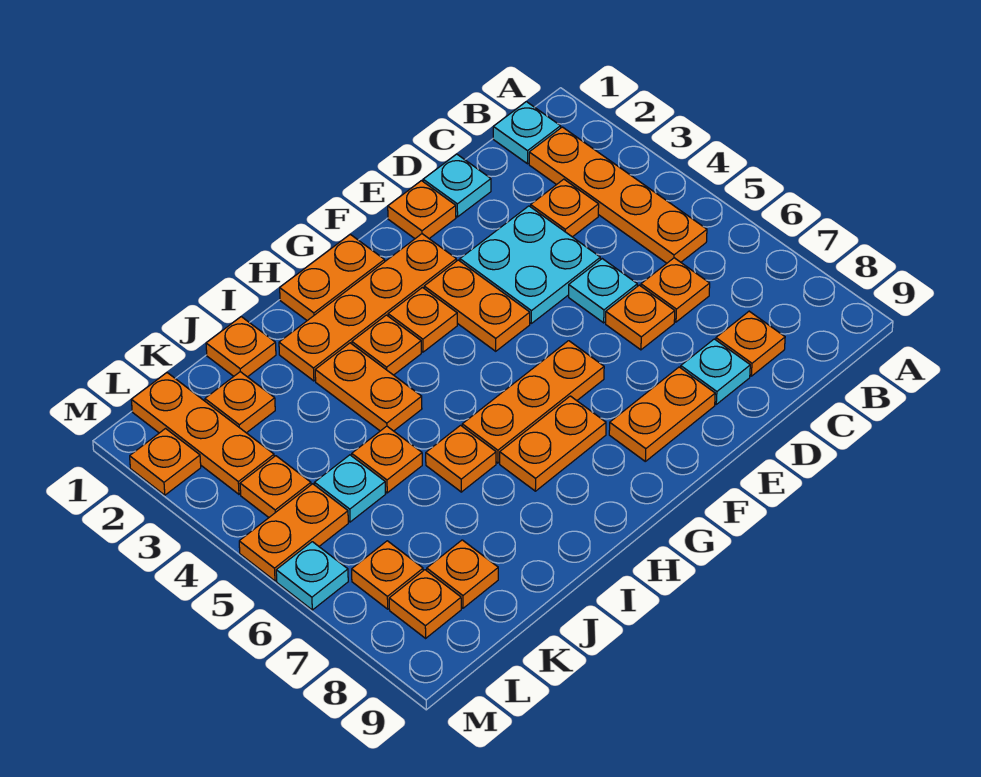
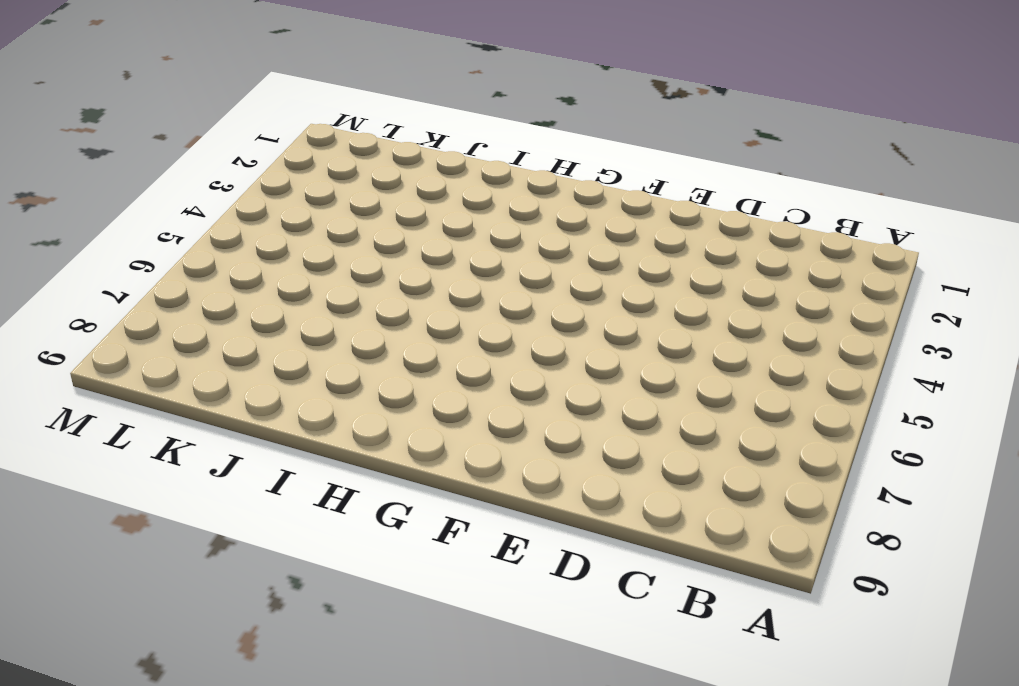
none -> cyan 1x1 plate [493,102,561,164]
none -> orange 1x4 plate [529,127,707,263]
none -> orange 1x1 plate [531,179,599,237]
none -> orange 1x1 plate [641,258,710,322]

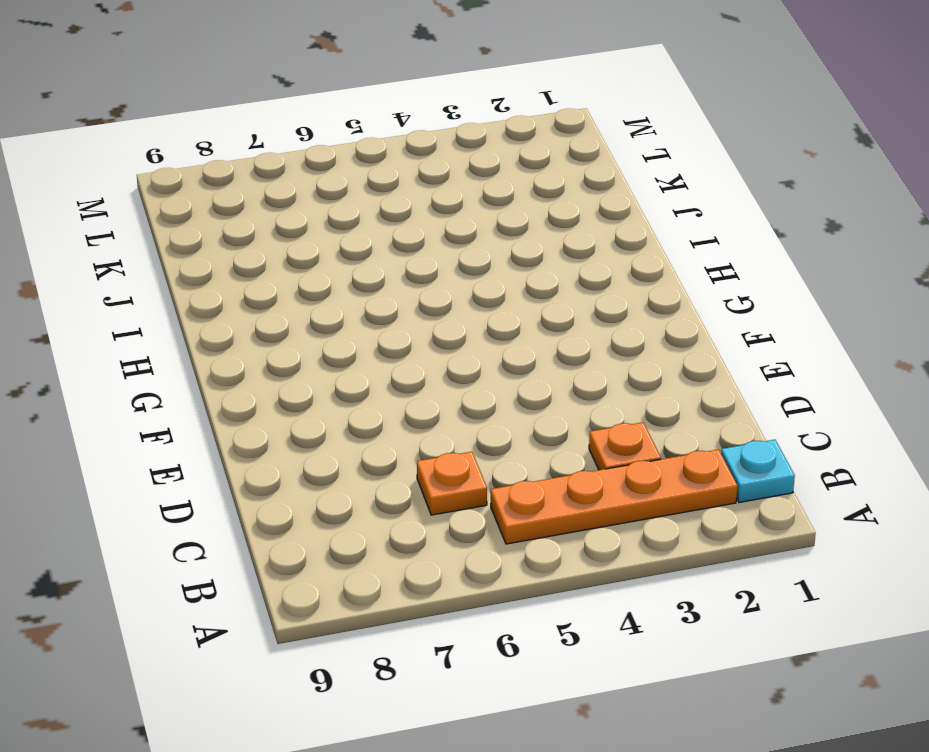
none -> orange 1x1 plate [716,311,785,376]
none -> cyan 1x1 plate [423,154,491,217]
none -> cyan 2x2 plate [460,206,600,323]
none -> cyan 1x1 plate [569,259,637,323]

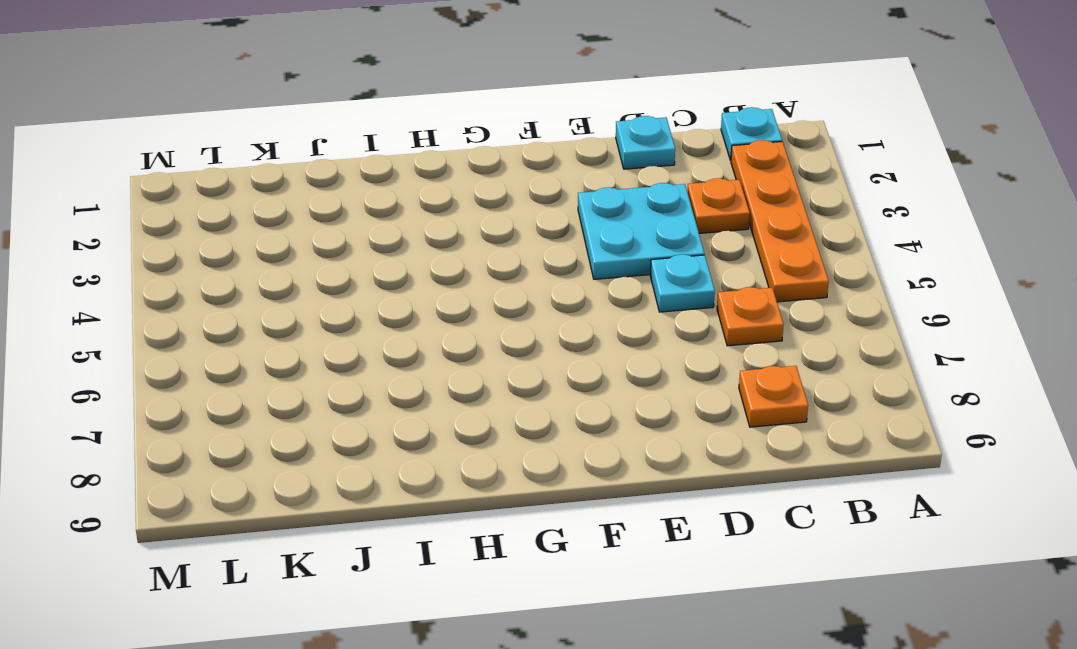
none -> orange 1x1 plate [606,285,675,350]
none -> cyan 1x1 plate [681,339,750,404]
none -> orange 1x1 plate [388,181,456,238]
none -> orange 1x2 plate [609,367,715,461]

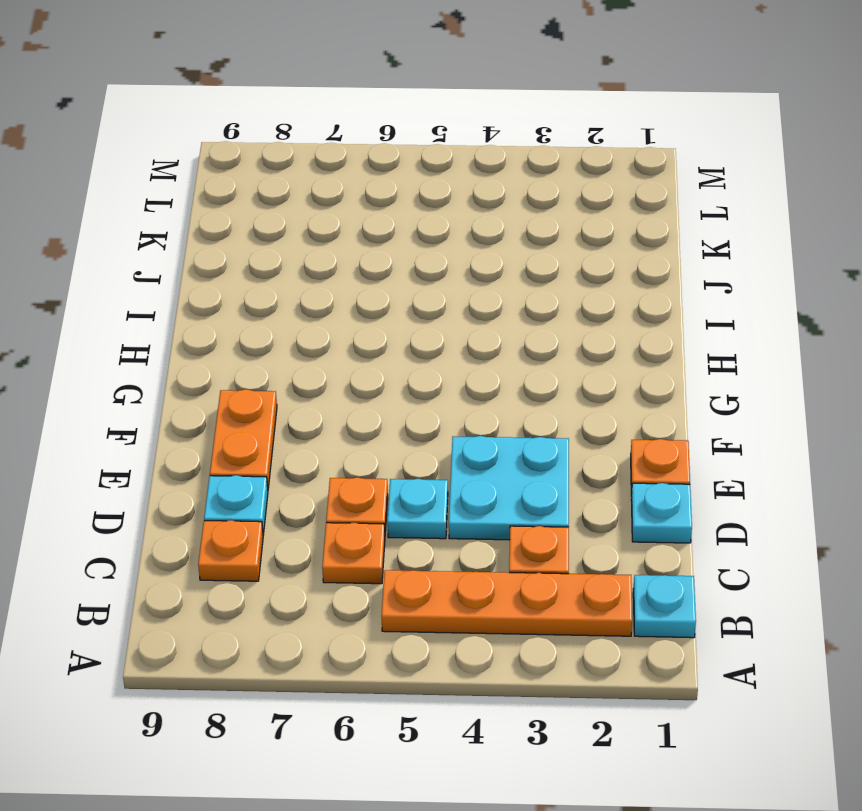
none -> orange 1x4 plate [279,234,457,381]
none -> orange 1x2 plate [424,260,530,351]
none -> orange 1x3 plate [462,341,604,463]
none -> orange 1x2 plate [280,234,385,321]

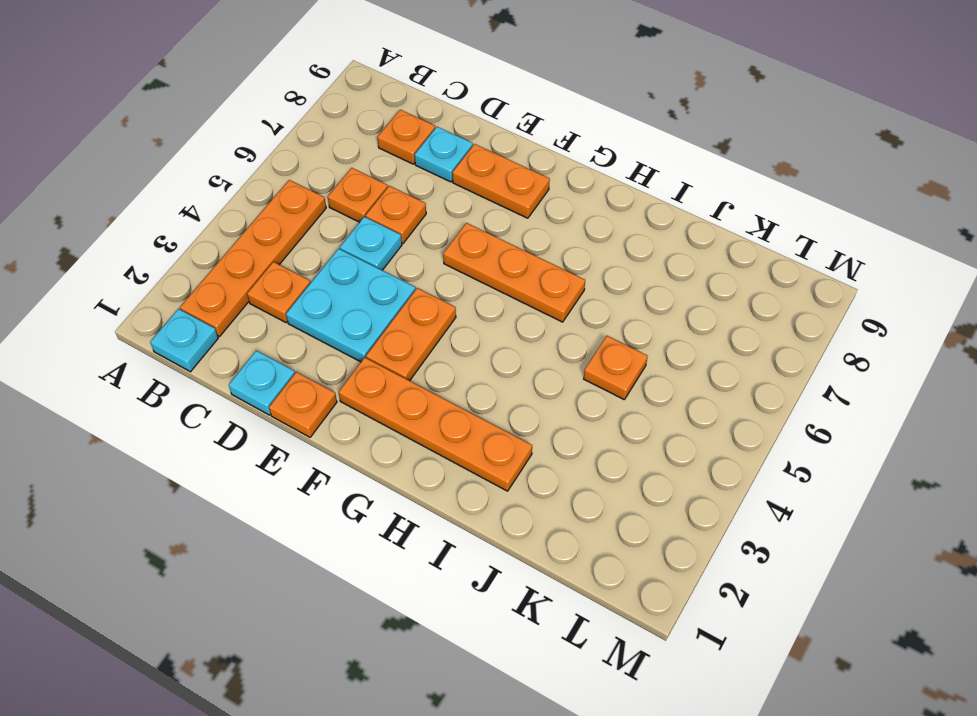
none -> orange 1x2 plate [280,234,385,321]
none -> orange 1x1 plate [388,288,457,352]
none -> orange 1x2 plate [500,396,606,491]
none -> orange 1x1 plate [352,315,421,375]

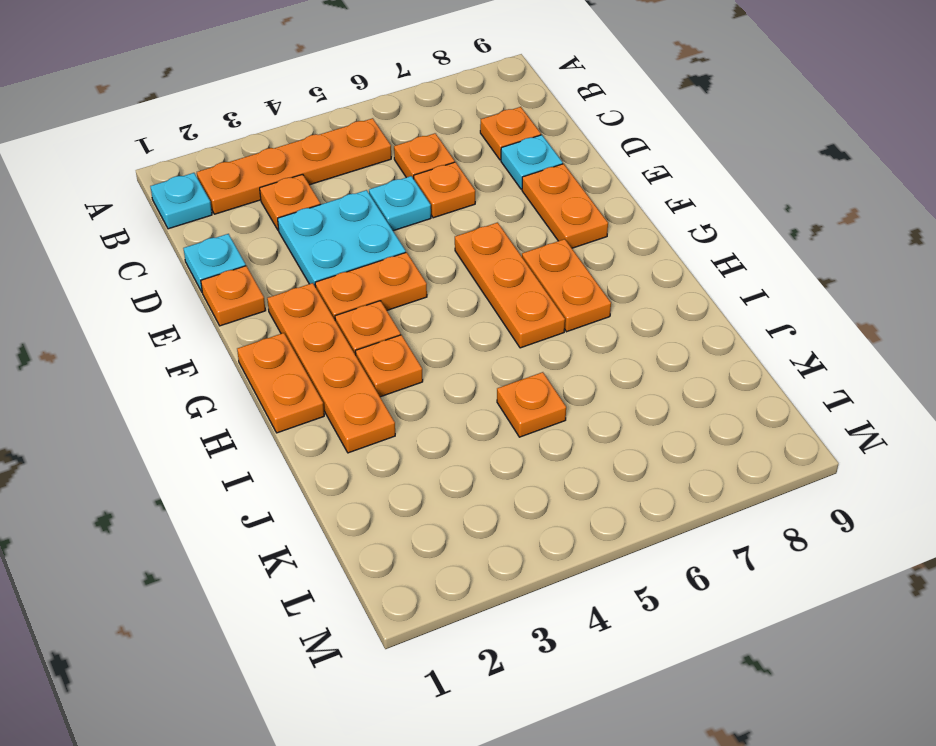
none -> orange 1x2 plate [315,343,422,431]
none -> orange 1x1 plate [426,425,496,492]
none -> orange 1x1 plate [206,317,276,377]
none -> orange 1x1 plate [205,372,275,433]

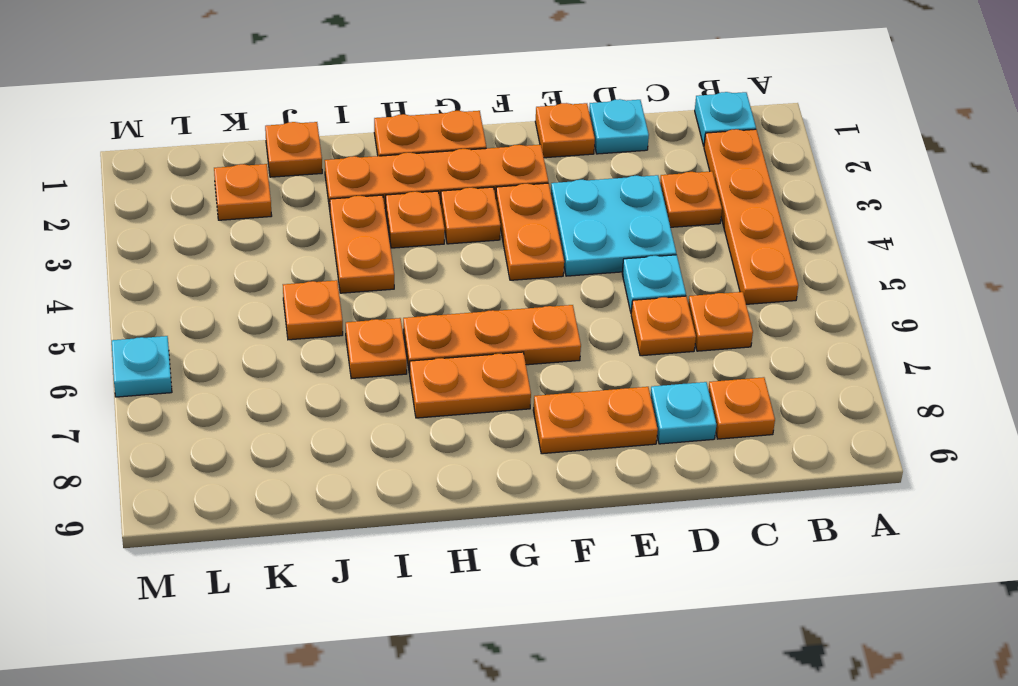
none -> cyan 1x1 plate [315,455,385,522]
none -> orange 1x1 plate [427,540,498,608]
none -> orange 1x3 plate [131,373,274,494]
none -> orange 1x1 plate [240,456,311,517]

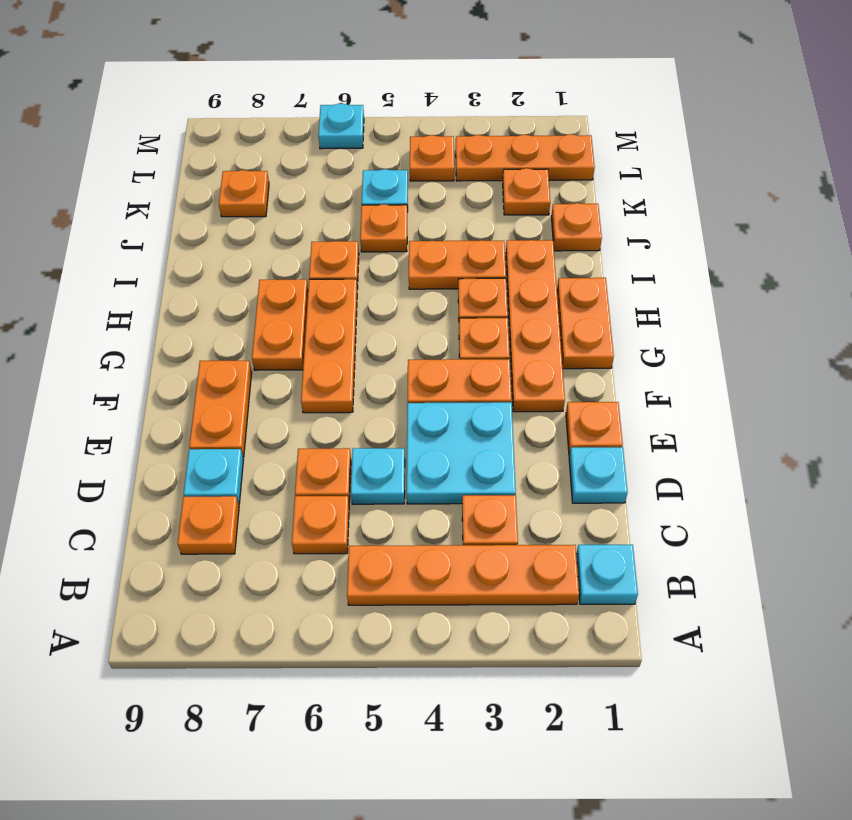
none -> orange 1x2 plate [239,484,348,581]
none -> orange 1x1 plate [352,541,423,609]
none -> orange 1x1 plate [389,570,461,638]
none -> orange 1x1 plate [130,429,201,495]

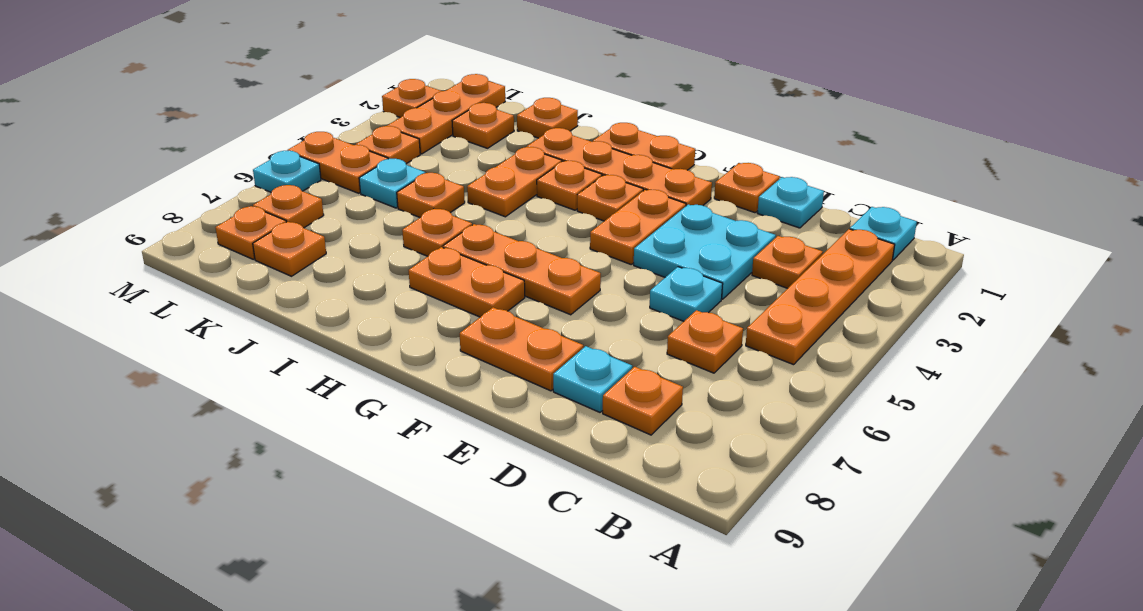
none -> orange 1x1 plate [606,285,675,350]

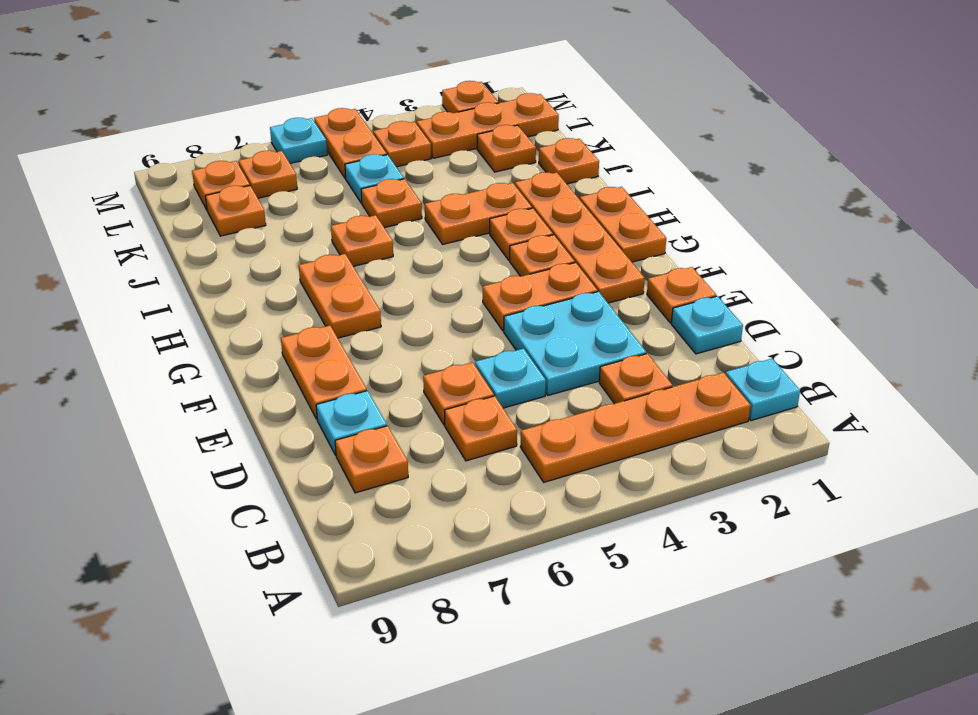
none -> orange 1x3 plate [462,341,604,463]

